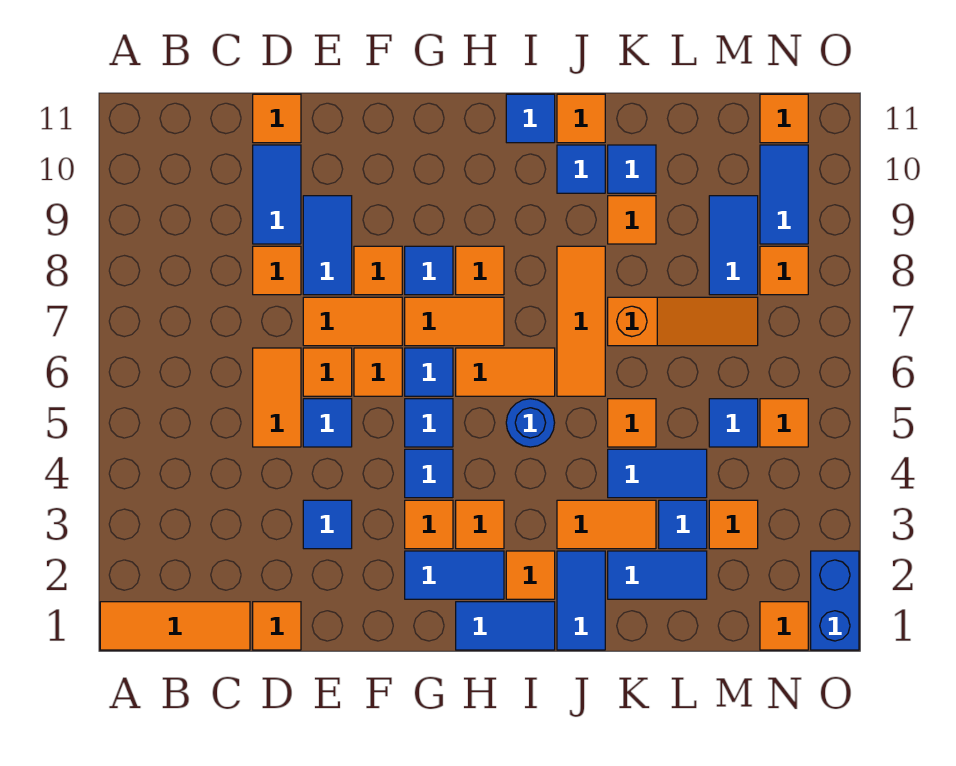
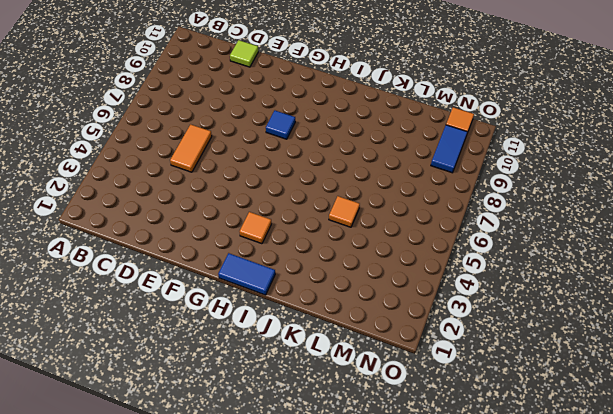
lime 1x1 tile [230,40,258,67] -> orange 1x1 tile [253,94,301,143]
none -> orange 1x3 tile [100,602,250,650]
none -> orange 1x1 tile [253,602,301,650]
none -> orange 1x1 tile [253,246,301,295]
none -> blue 1x2 tile [253,145,301,244]

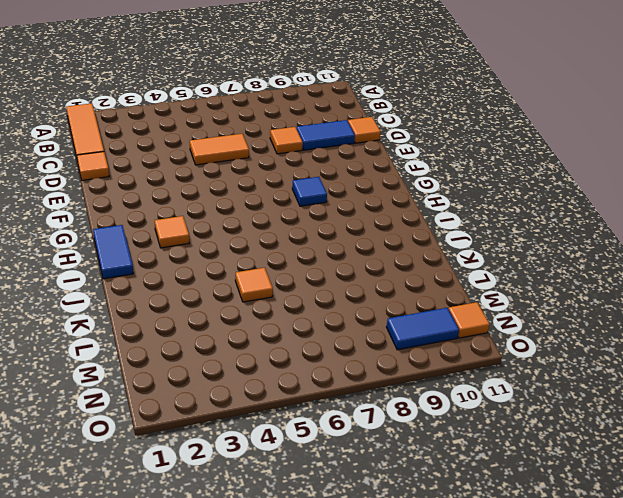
none -> blue 1x1 tile [303,500,352,549]
none -> blue 1x1 tile [303,399,352,447]
none -> orange 1x1 tile [303,348,352,396]
none -> orange 1x2 tile [303,297,402,346]

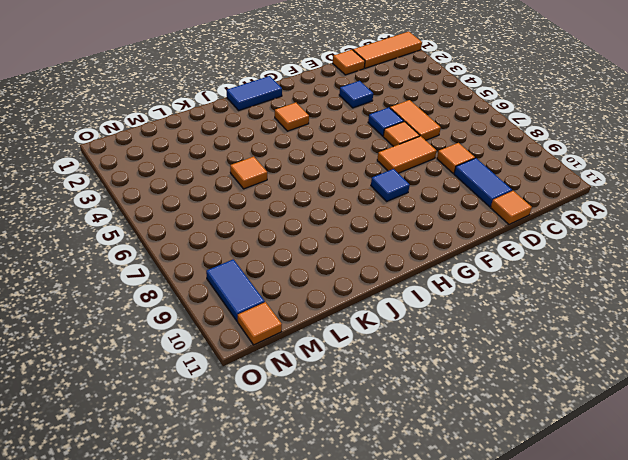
none -> blue 1x2 tile [303,196,352,295]
none -> orange 1x1 tile [354,348,402,396]
none -> orange 1x1 tile [354,246,402,295]
none -> blue 1x2 tile [405,551,504,599]

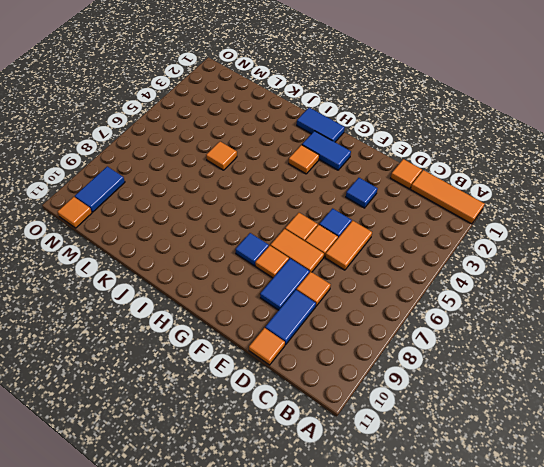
none -> orange 1x1 tile [405,500,453,549]
none -> blue 1x1 tile [405,449,453,498]
none -> blue 1x1 tile [405,399,453,447]
none -> blue 1x1 tile [405,348,453,396]

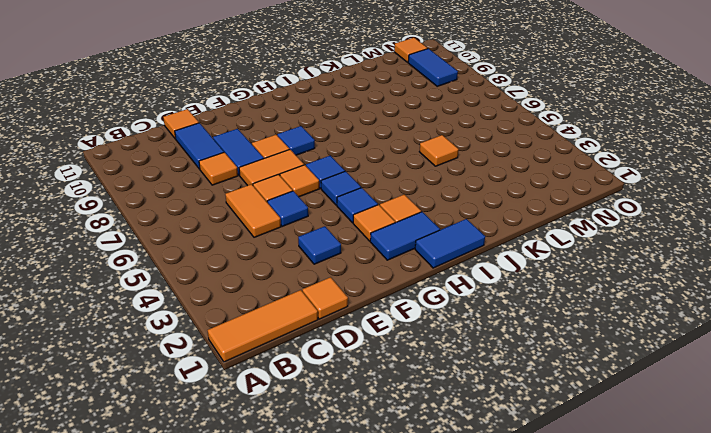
none -> orange 1x2 tile [405,297,504,346]
none -> orange 1x2 tile [456,348,555,396]
none -> orange 1x1 tile [456,246,504,295]
none -> orange 1x1 tile [506,551,555,599]

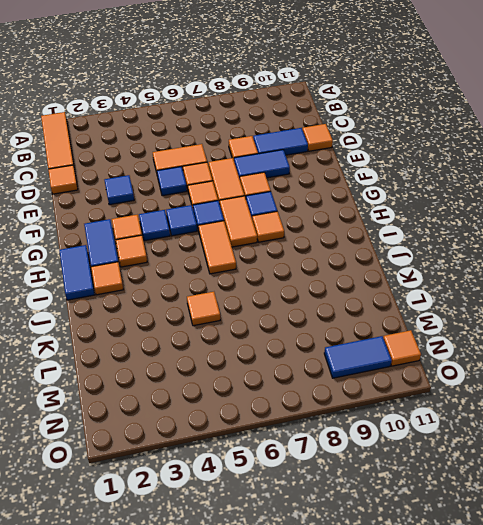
none -> blue 1x1 round brick [506,399,555,447]
none -> blue 1x1 tile [506,94,555,143]
none -> blue 1x2 tile [557,551,605,650]
none -> orange 1x2 tile [557,500,656,549]

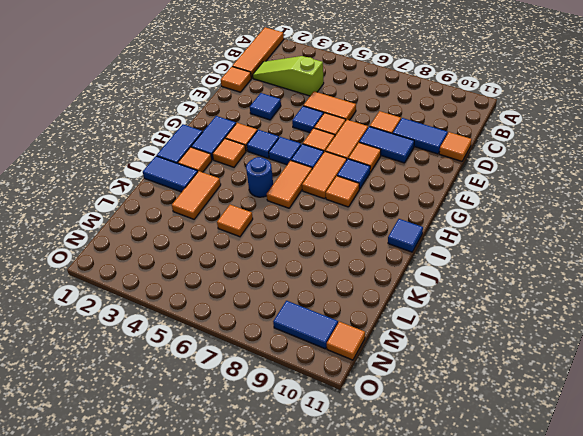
lime 1x3 slope [253,56,324,96] -> none
none -> orange 1x3 tile [557,246,605,396]
none -> blue 1x1 tile [557,145,605,193]
none -> orange 1x1 tile [557,94,605,143]
none -> blue 1x2 tile [608,551,707,599]

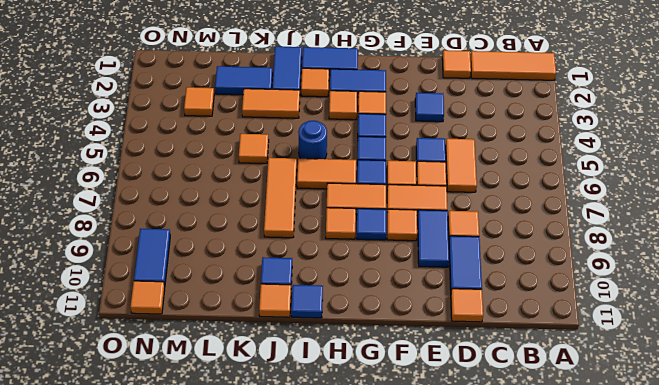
none -> blue 1x2 tile [608,449,707,498]
none -> orange 1x3 slope [608,297,758,346]
none -> orange 1x1 tile [608,196,656,244]
none -> blue 1x1 tile [608,145,656,193]

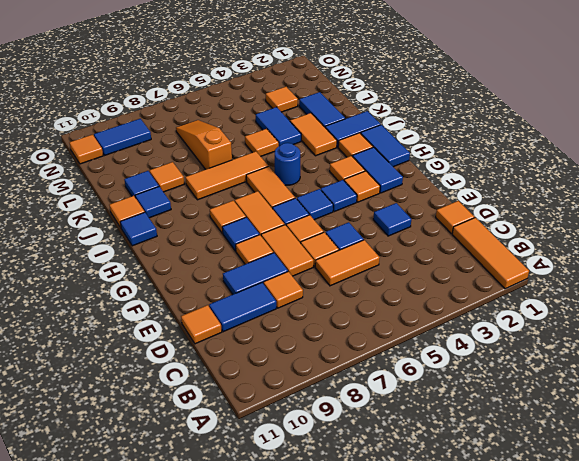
none -> blue 1x1 tile [659,500,707,549]
none -> blue 1x1 tile [709,399,758,447]
none -> blue 1x2 tile [709,196,758,295]
none -> orange 1x1 tile [760,602,808,650]

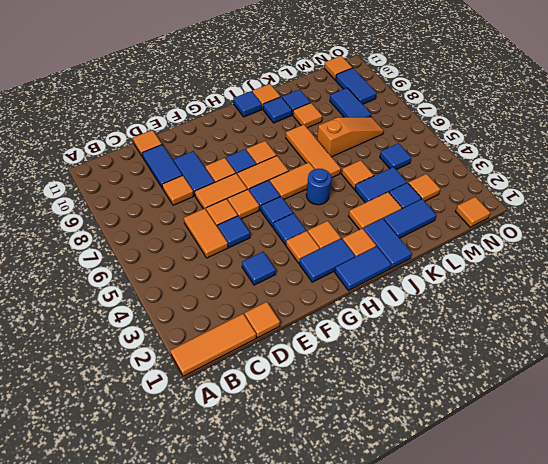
none -> orange 1x1 tile [760,399,808,447]
none -> orange 1x1 tile [760,246,808,295]
none -> blue 1x2 brick [811,551,859,650]

